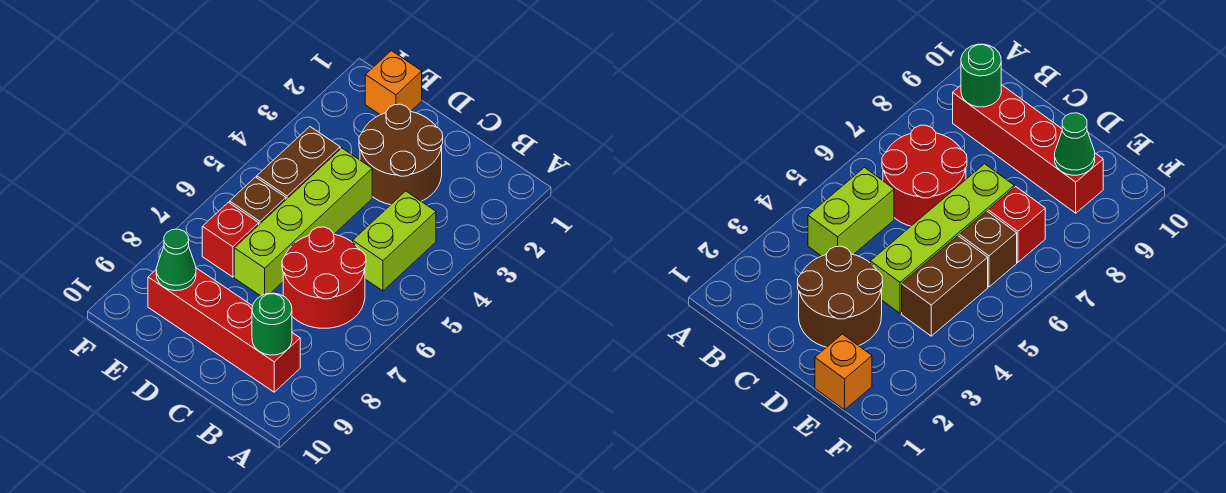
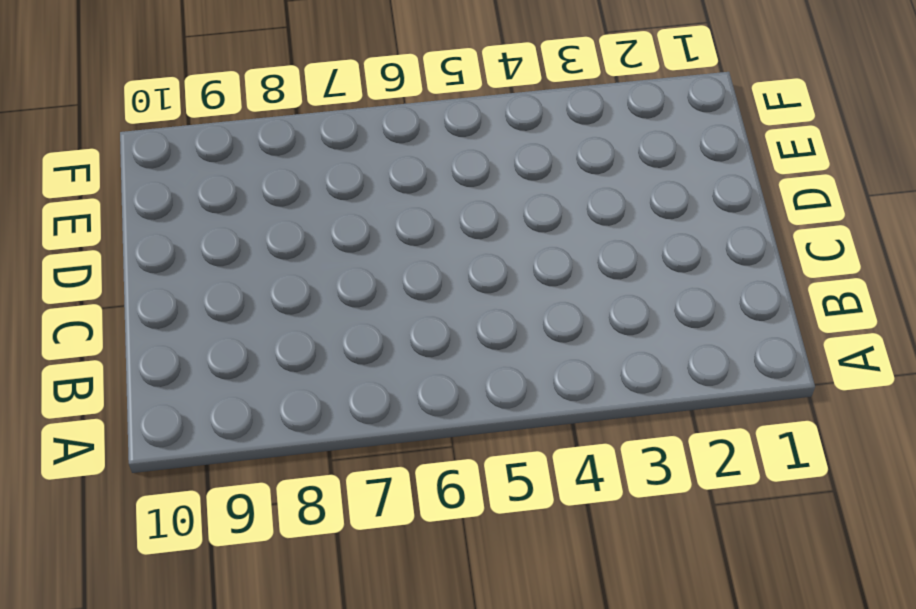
none -> lime 1x2 brick [353,191,436,291]
none -> red 2x2 round brick [282,227,366,328]

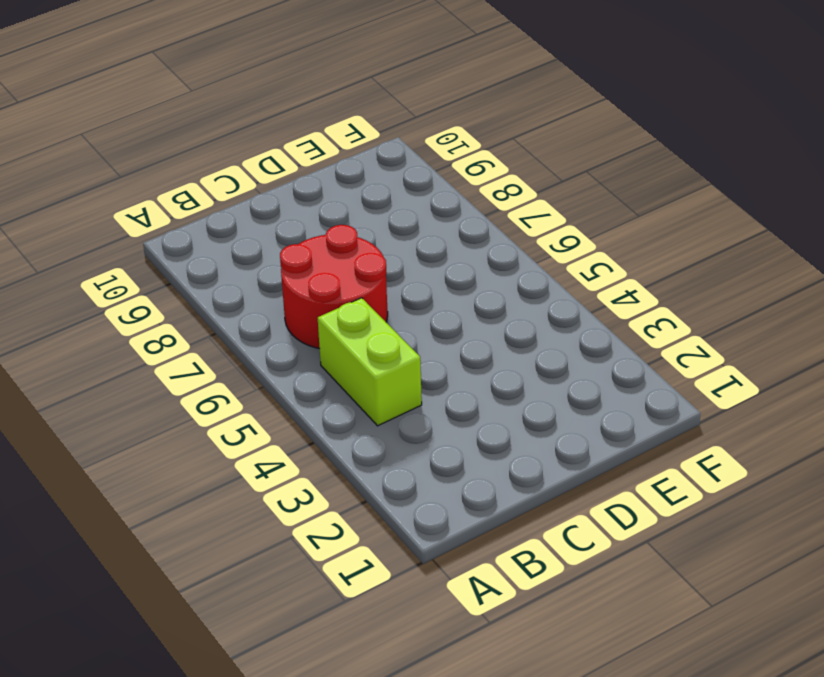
none -> red 1x4 brick [148,268,300,392]
none -> brown 2x2 round brick [359,104,443,205]

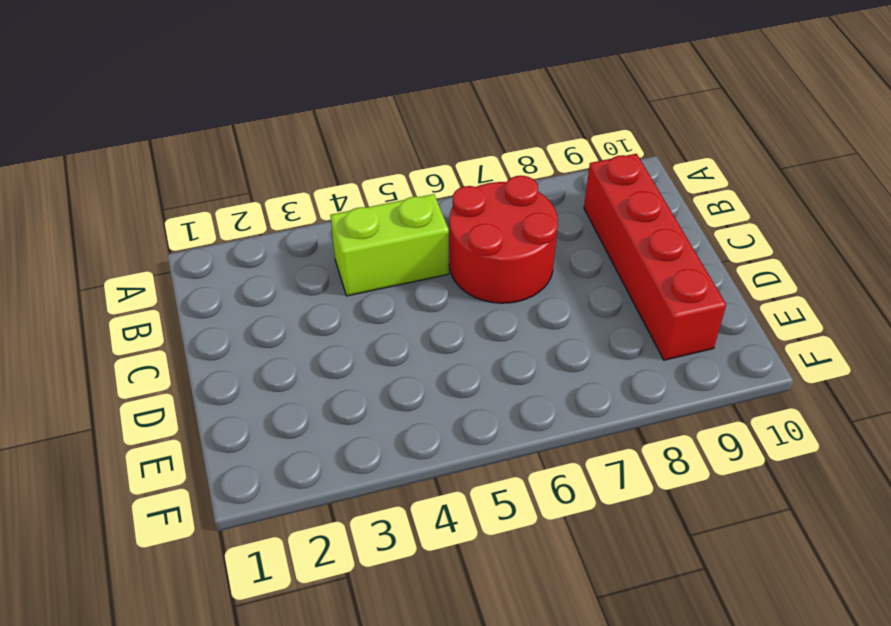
none -> brown 2x2 round brick [359,104,443,205]
none -> lime 1x4 brick [234,148,372,296]

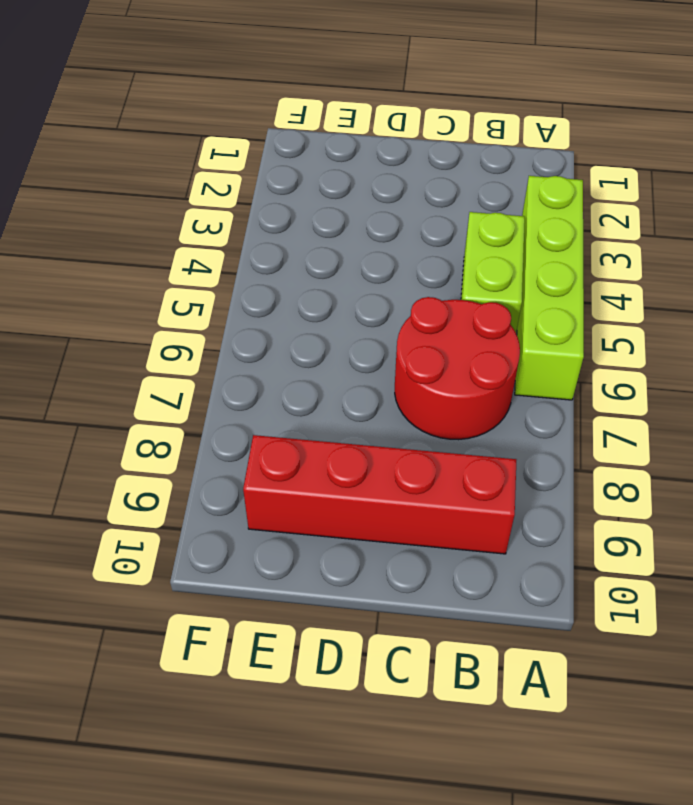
lime 1x4 brick [515,176,584,400] -> lime 1x4 brick moved to [234,148,372,296]
none -> brown 2x2 round brick [359,104,443,205]
none -> orange 1x1 brick [365,51,422,115]

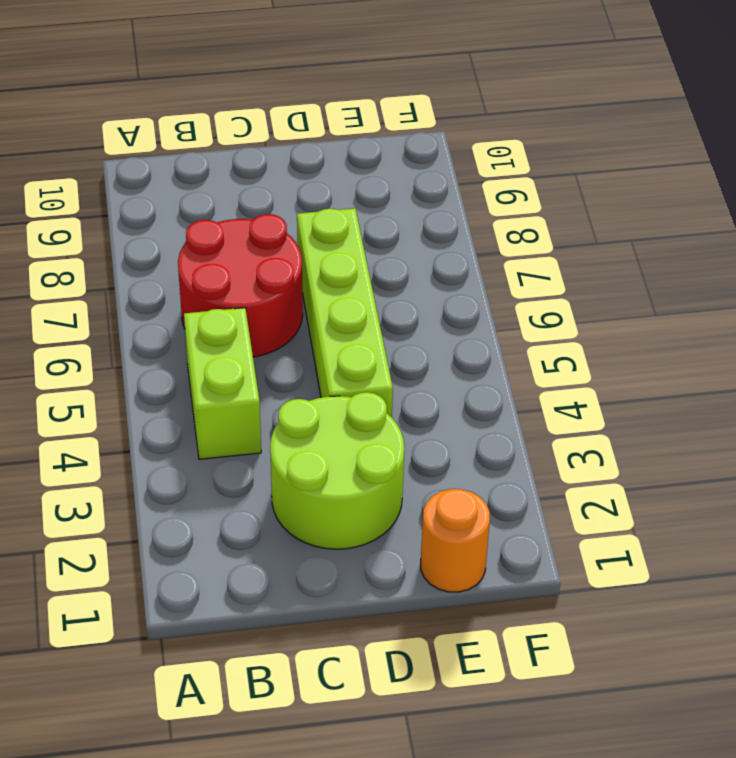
lime 2x2 round brick [270,392,404,549] -> brown 2x2 round brick [359,104,443,205]
orange 1x1 round brick [421,489,490,592] -> orange 1x1 brick [365,51,422,115]
none -> red 1x4 brick [148,268,300,392]
none -> brown 1x2 brick [257,127,340,199]

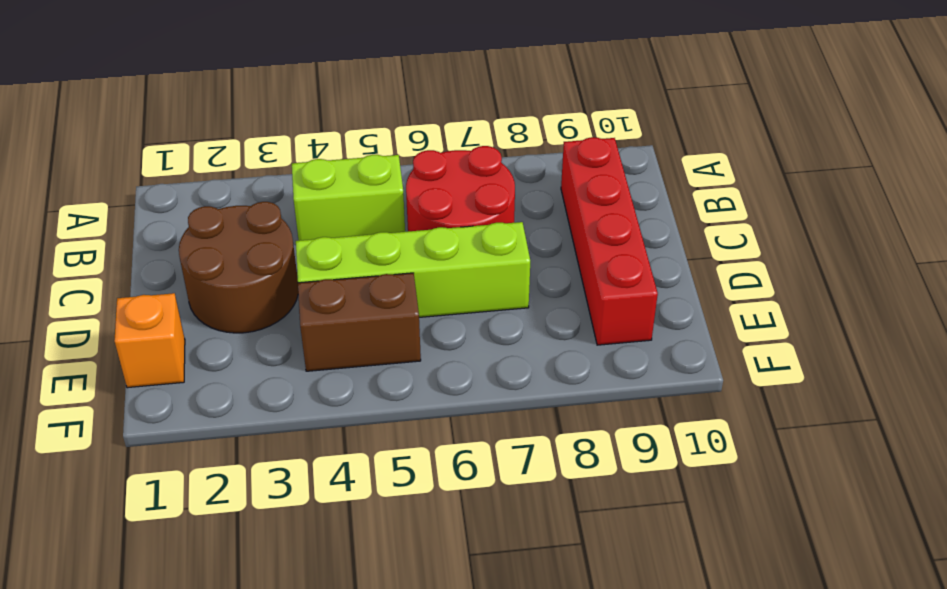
none -> brown 1x1 brick [230,177,286,224]
none -> red 1x1 brick [202,202,259,277]

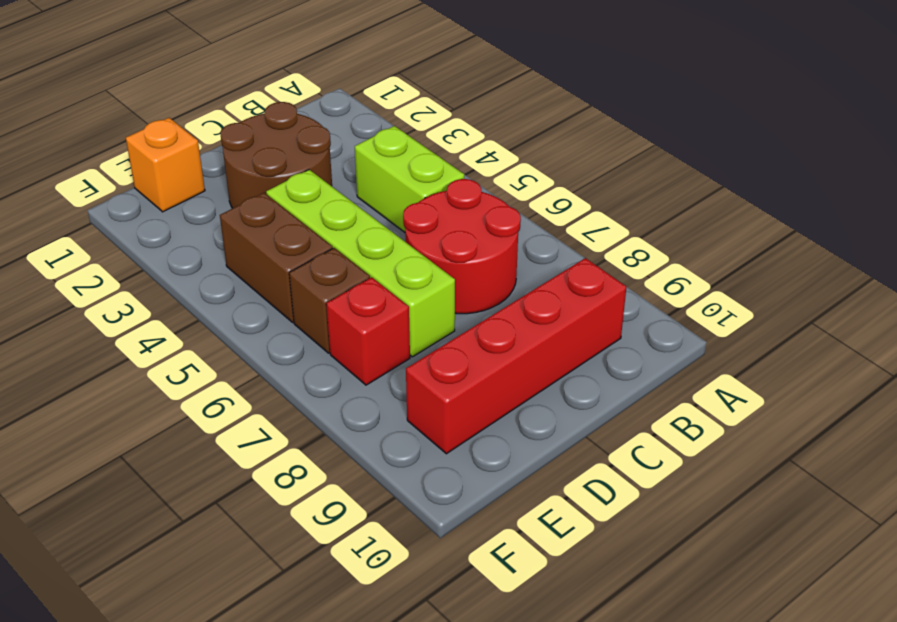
none -> green 1x1 round brick [252,293,292,355]
none -> green 1x1 cone [156,229,196,291]

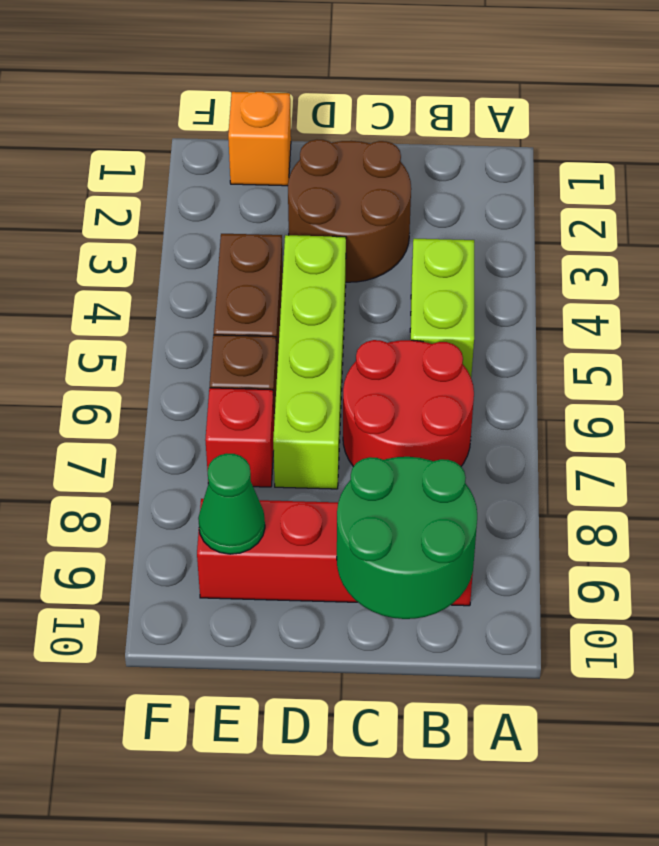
green 2x2 round brick [337,457,477,619] -> green 1x1 round brick [252,293,292,355]

